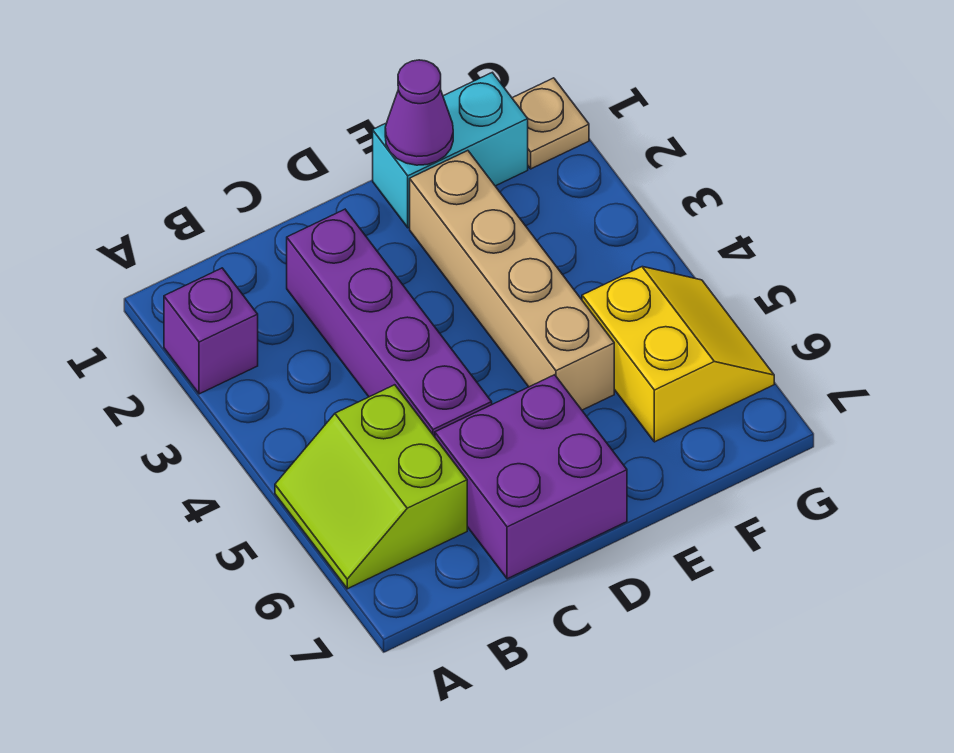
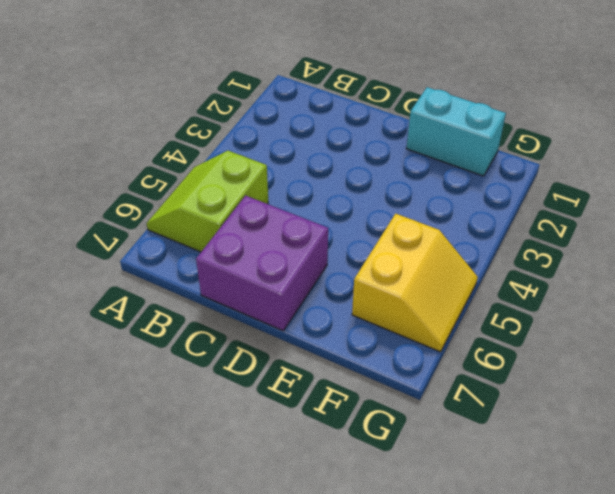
none -> purple 1x1 brick [164,268,258,394]
none -> purple 1x4 brick [287,209,492,437]

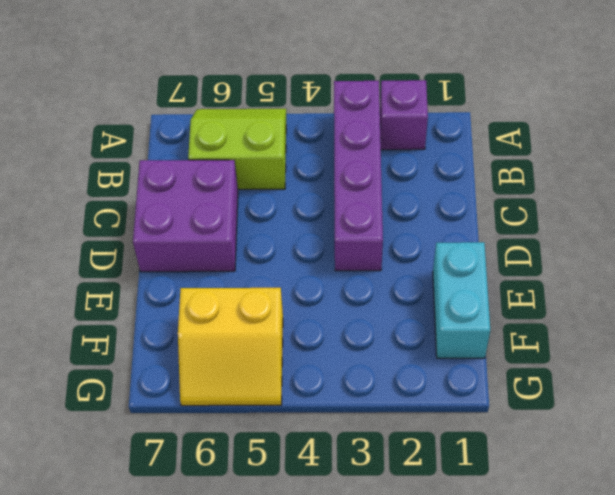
purple 1x4 brick [334,81,383,271] -> purple 1x4 brick turned to [287,209,492,437]
none -> tan 1x4 brick [410,151,614,410]
none -> tan 1x1 plate [512,78,589,169]

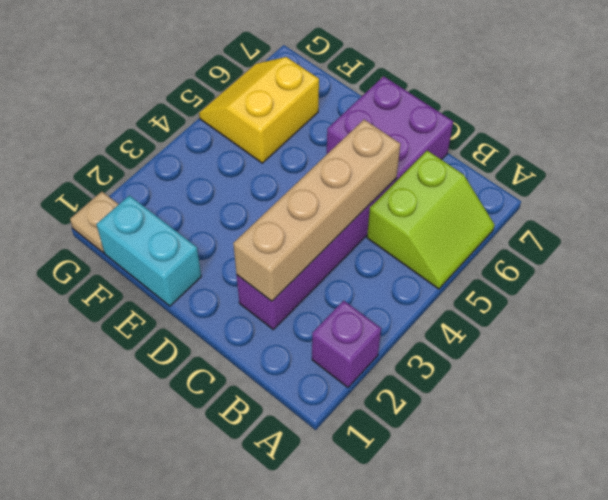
tan 1x4 brick [233,120,400,301] -> tan 1x4 brick moved to [410,151,614,410]
none -> purple 1x1 cone [385,60,453,165]

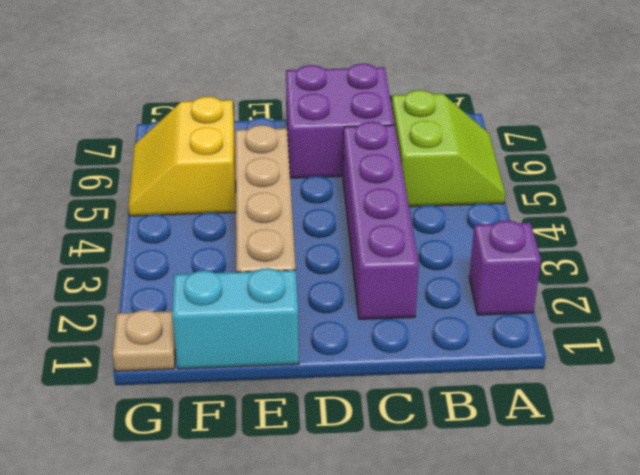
none -> purple 1x1 cone [385,60,453,165]

